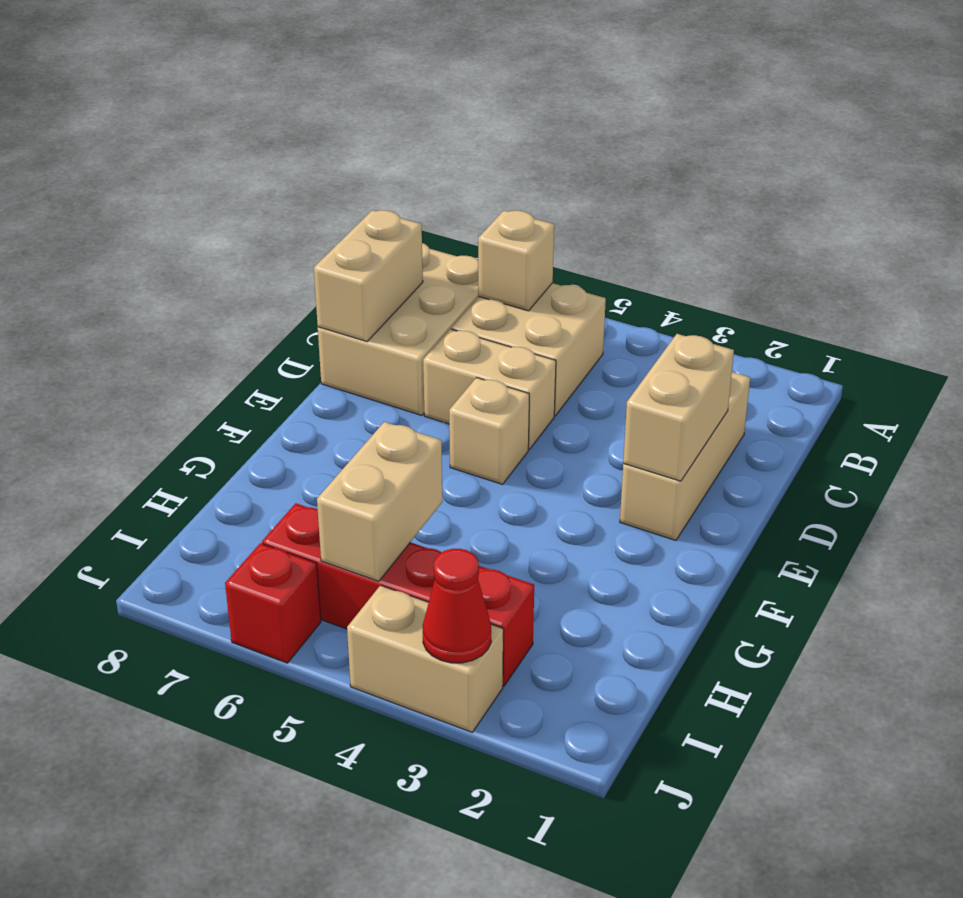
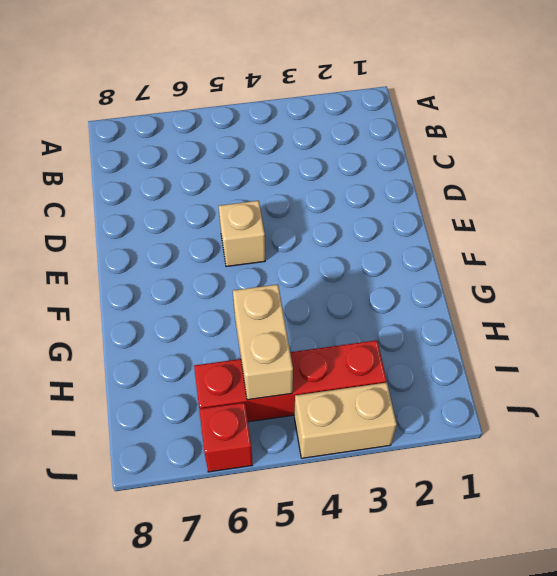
none -> tan 2x2 brick [451,283,606,416]
none -> tan 2x3 brick [318,243,478,415]
none -> tan 1x3 brick [620,372,750,540]

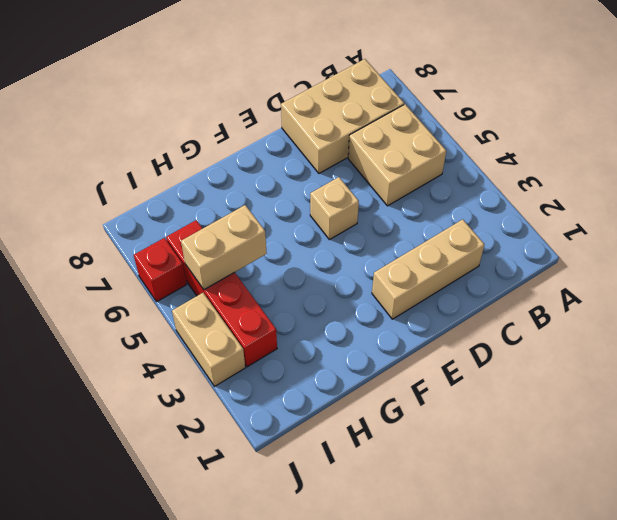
none -> tan 1x2 brick [423,329,556,449]
none -> tan 1x1 brick [478,211,554,311]
none -> tan 1x2 brick [314,210,423,342]

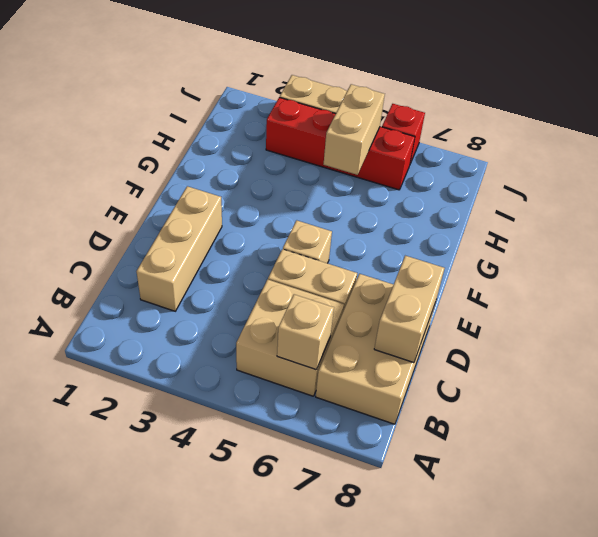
none -> tan 1x2 brick [623,334,734,481]
none -> red 1x1 cone [423,549,491,663]

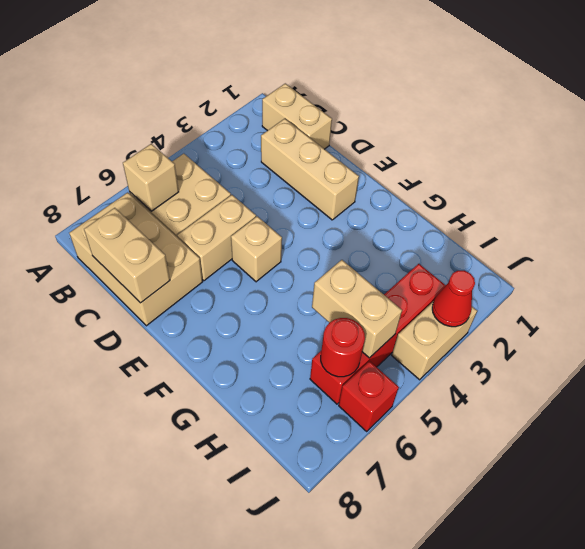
tan 1x2 brick [262,83,332,149] -> tan 1x2 brick moved to [623,334,734,481]
red 1x1 round brick [321,318,365,377] -> none

